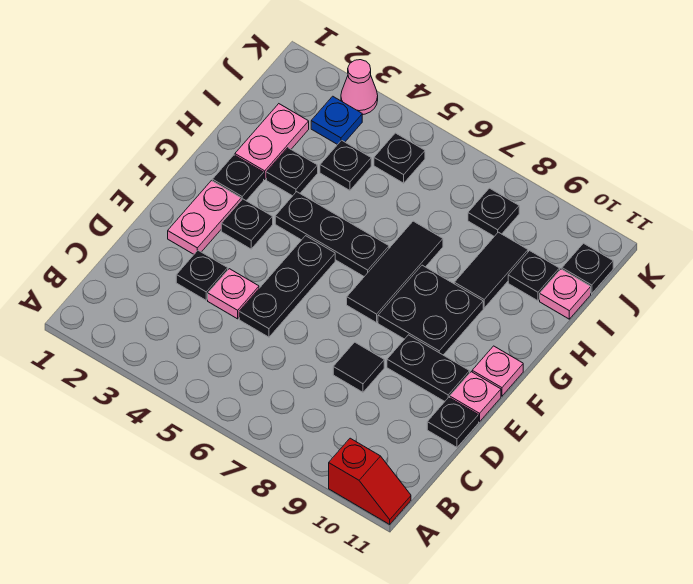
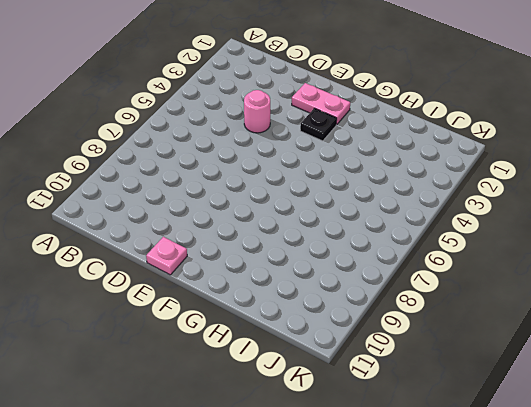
pink 1x1 round brick [244,90,270,133] -> pink 1x1 plate [208,269,259,319]
none -> red 1x2 slope [329,438,411,524]
none -> black 1x1 plate [176,250,228,300]
none -> black 1x3 plate [239,236,335,337]

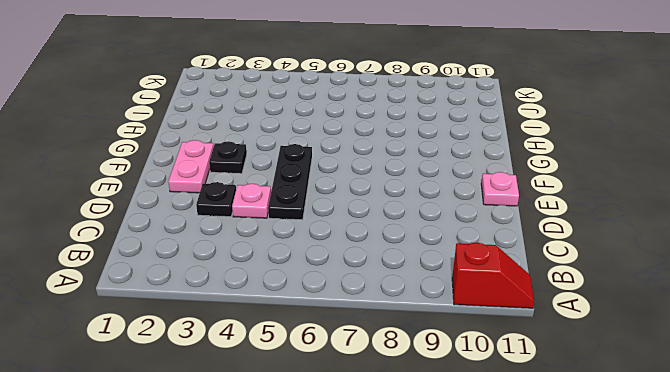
none -> black 1x1 tile [333,342,384,392]
none -> black 1x1 plate [427,397,479,447]
none -> black 1x2 plate [387,335,470,401]

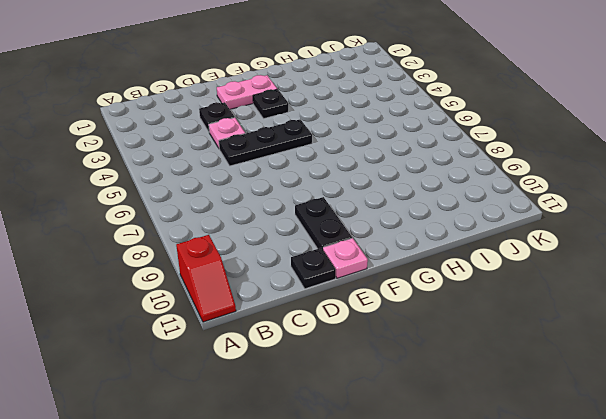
none -> black 1x1 tile [333,342,384,392]
none -> black 1x3 tile [347,221,443,323]
none -> black 2x2 plate [378,265,483,355]

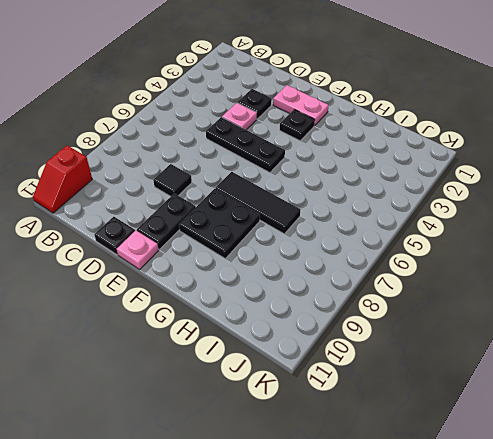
none -> pink 1x1 plate [472,346,523,396]
none -> black 1x1 plate [212,155,264,201]
none -> black 1x3 plate [275,192,389,277]

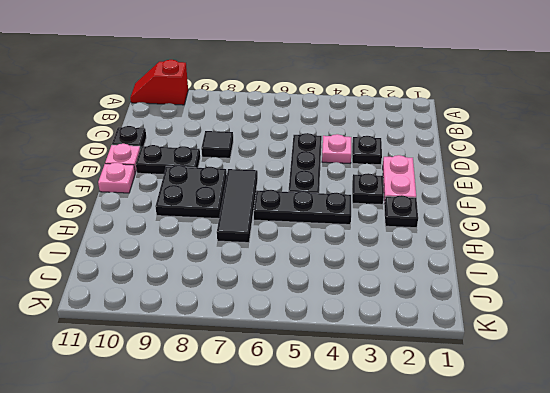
none -> pink 1x2 plate [235,104,309,179]
none -> black 1x1 plate [266,148,318,196]
none -> black 1x2 tile [454,232,528,308]

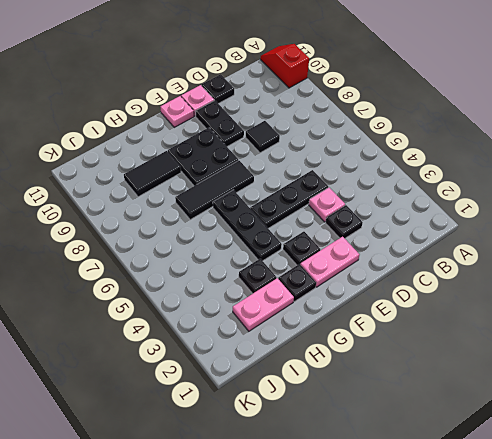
none -> black 1x1 plate [320,140,371,190]
none -> black 1x1 plate [508,251,559,301]
none -> pink 1x1 plate [540,269,591,319]

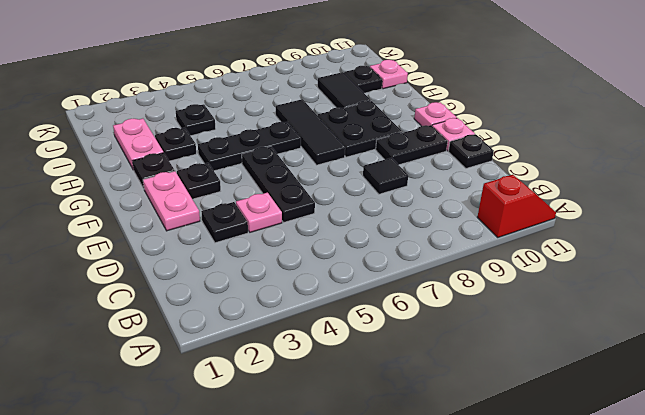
none -> blue 1x1 plate [311,96,362,145]
none -> black 1x1 plate [374,133,425,183]
none -> black 1x1 plate [468,188,519,236]

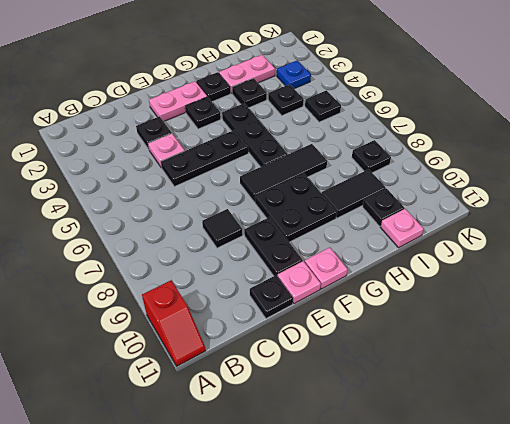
none -> black 1x1 plate [562,243,613,294]
none -> pink 1x1 cone [341,60,378,115]

